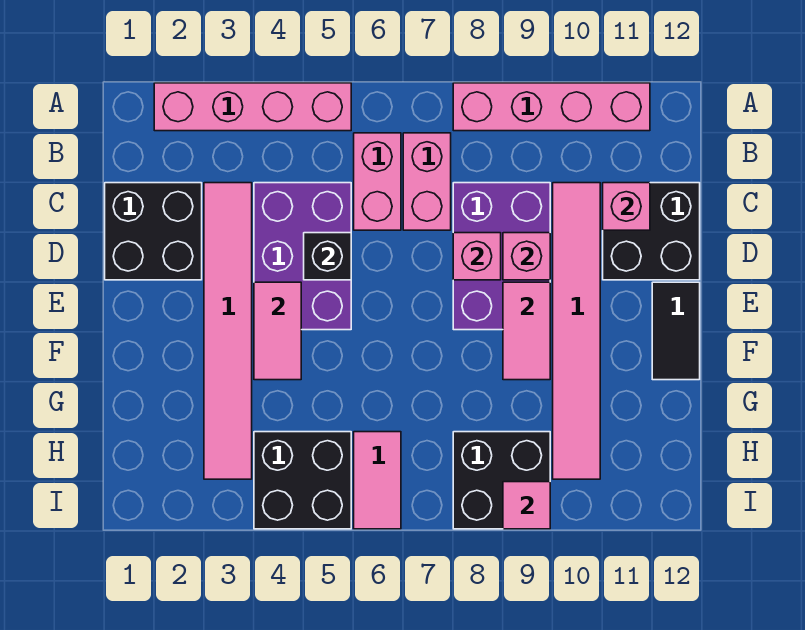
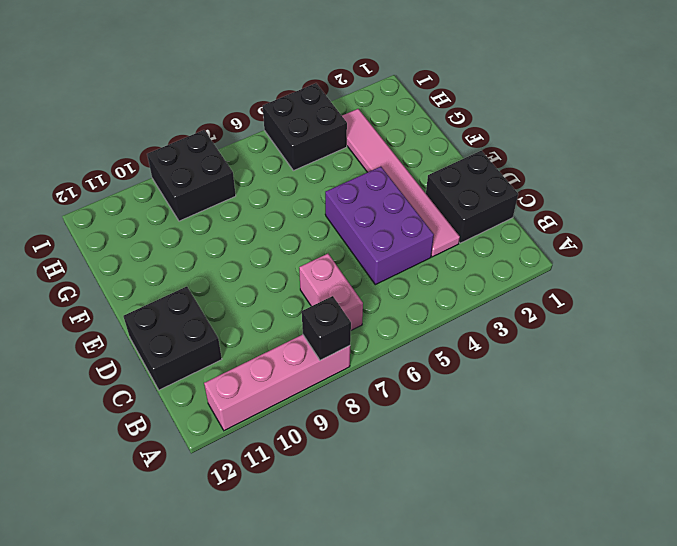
black 1x1 brick [302,296,351,360] -> black 1x1 brick moved to [304,233,351,280]
none -> pink 1x4 brick [154,83,351,131]
none -> pink 1x2 brick [354,133,401,230]
none -> purple 2x3 brick [453,183,550,330]

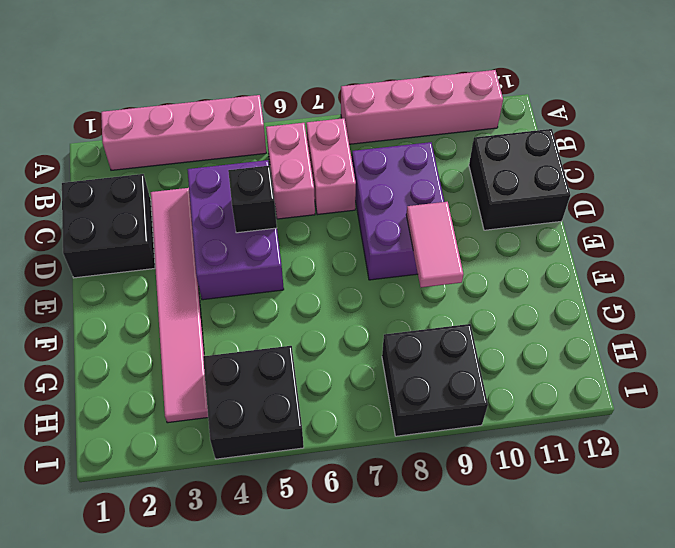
none -> pink 1x6 tile [553,183,600,479]
none -> black 1x2 tile [652,282,700,380]
none -> pink 1x2 tile [354,432,401,529]

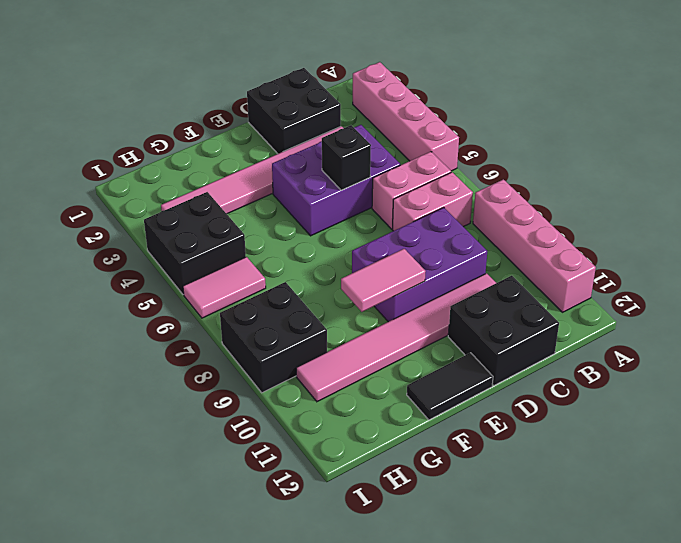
none -> pink 1x1 brick [603,183,650,230]
none -> pink 1x1 brick [453,233,501,280]
none -> pink 1x1 brick [503,233,550,280]

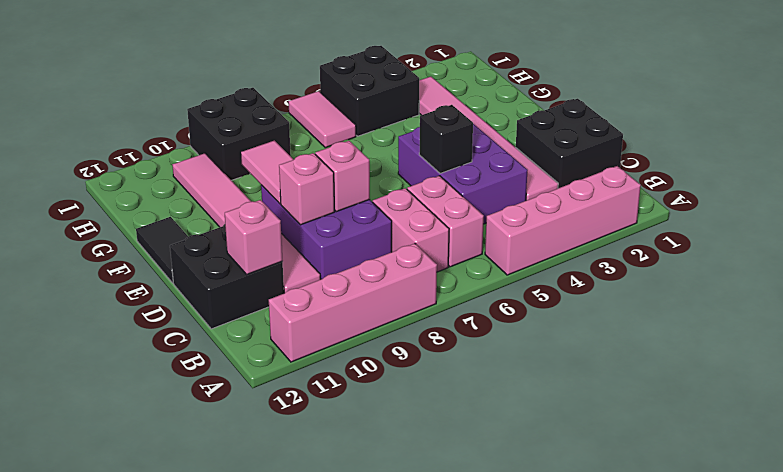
none -> pink 1x2 tile [254,282,301,380]
none -> pink 1x1 tile [503,482,550,529]

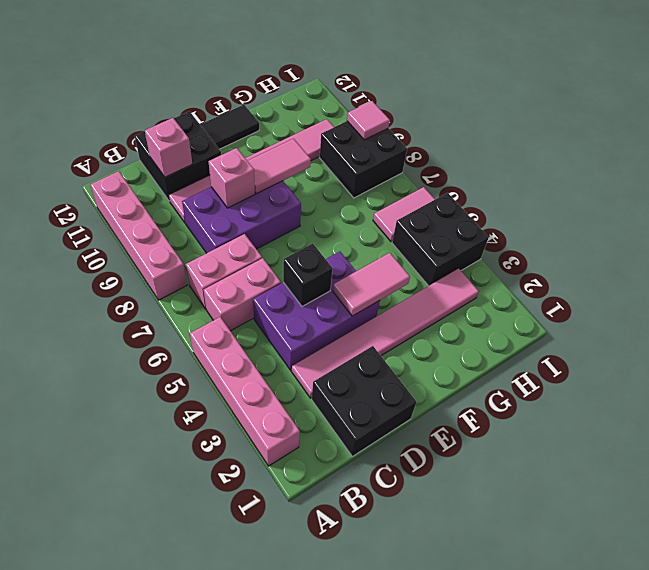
none -> pink 1x1 brick [453,233,501,280]

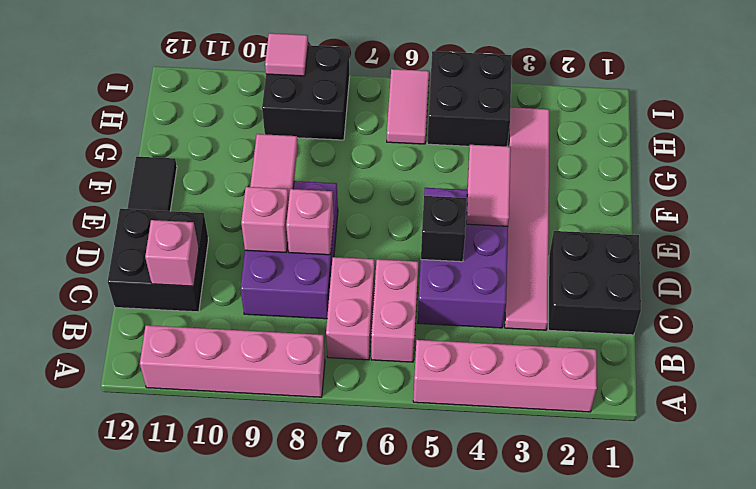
none -> pink 1x6 tile [553,183,600,479]

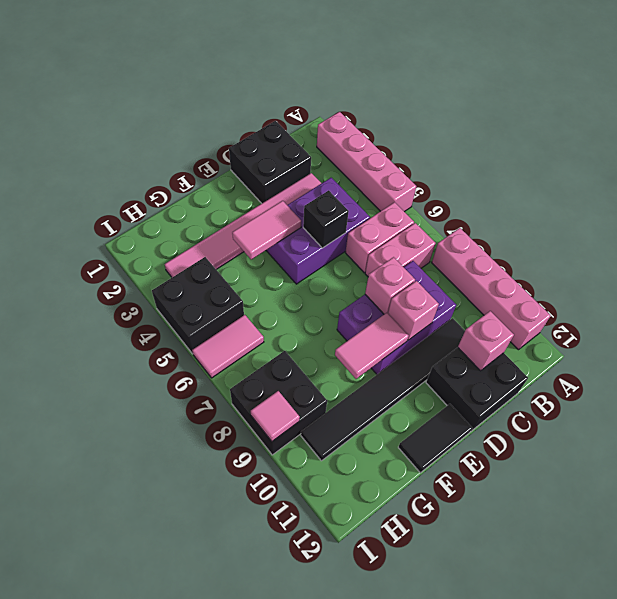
black 1x6 tile [301,318,465,461] -> pink 1x6 tile [553,183,600,479]

